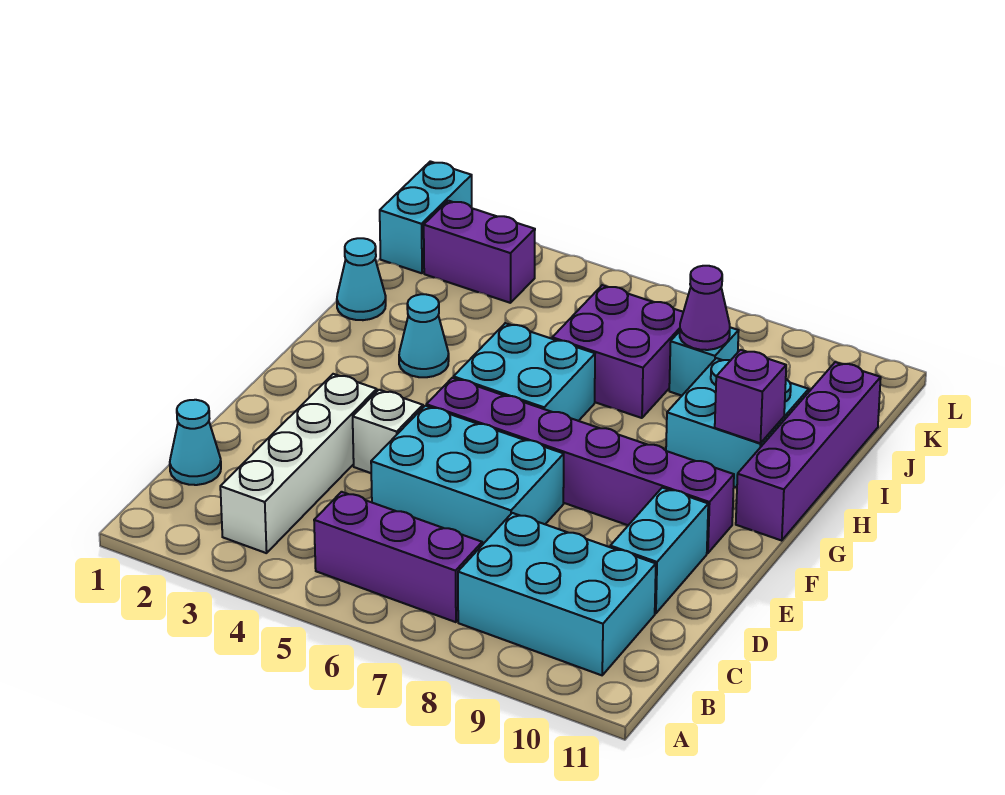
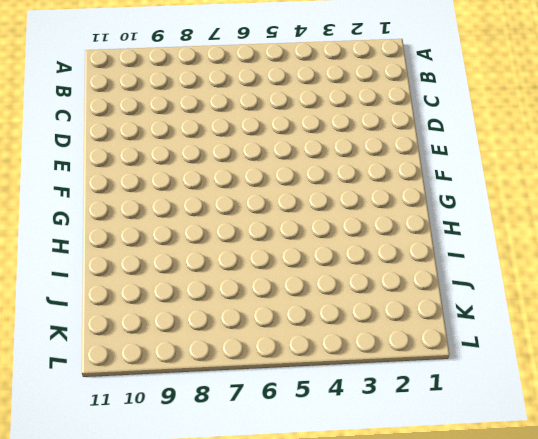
none -> white 1x4 brick [220,374,377,553]
none -> purple 1x3 brick [314,492,482,622]
none -> cyan 2x3 brick [458,513,656,675]

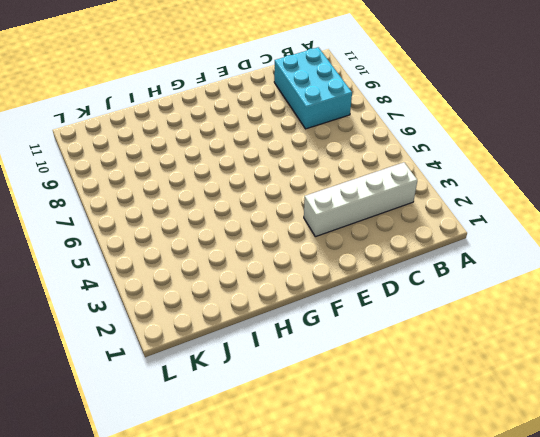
none -> purple 1x3 brick [314,492,482,622]
none -> cyan 1x1 cone [170,400,221,485]
none -> cyan 2x3 brick [371,406,564,545]

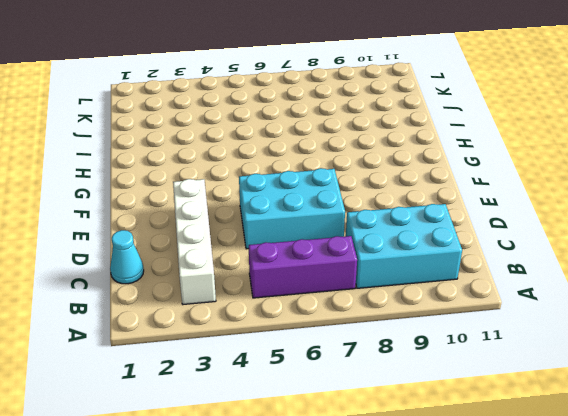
none -> cyan 1x2 brick [610,488,708,613]
none -> white 1x1 brick [353,390,423,473]
none -> purple 1x6 brick [426,378,734,553]

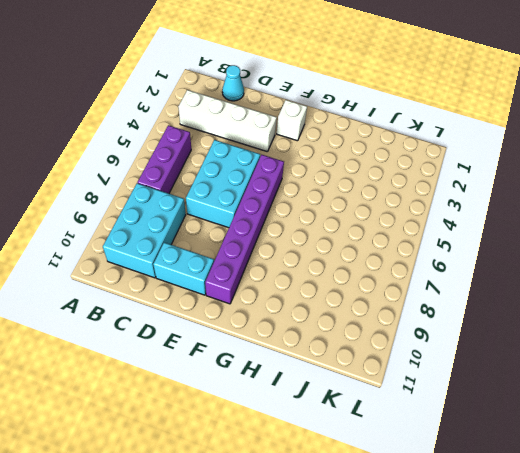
white 1x1 brick [277,100,307,141] -> white 1x1 brick moved to [353,390,423,473]
none -> cyan 2x2 brick [453,323,595,421]
none -> purple 1x4 brick [736,362,881,541]
none -> cyan 1x1 cone [399,294,449,377]

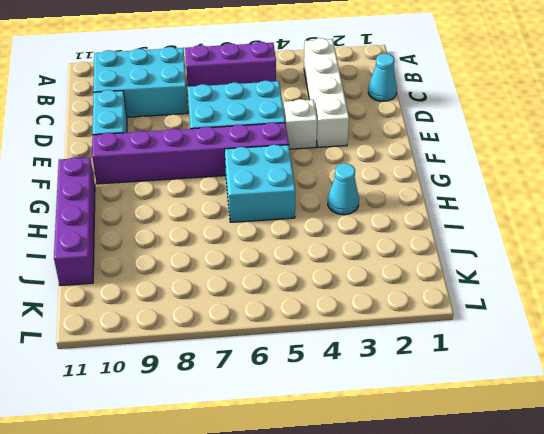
none -> cyan 2x2 brick [666,358,809,487]
none -> cyan 1x1 cone [337,238,386,320]
none -> purple 2x2 brick [552,285,683,418]

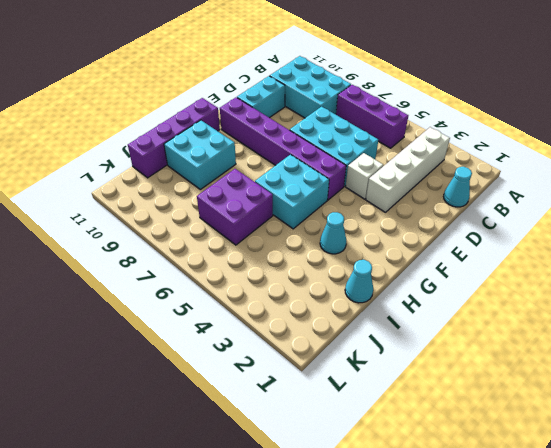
none -> cyan 1x1 brick [669,327,739,396]
none -> cyan 1x2 brick [380,161,472,273]
none -> purple 1x2 brick [424,201,535,303]

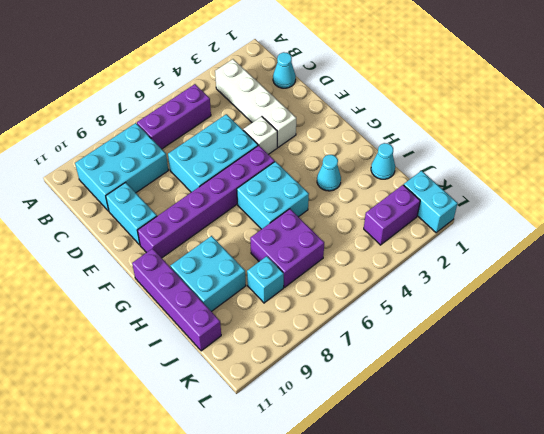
none -> purple 1x1 brick [715,350,786,443]
none -> purple 1x1 cone [680,266,730,350]

